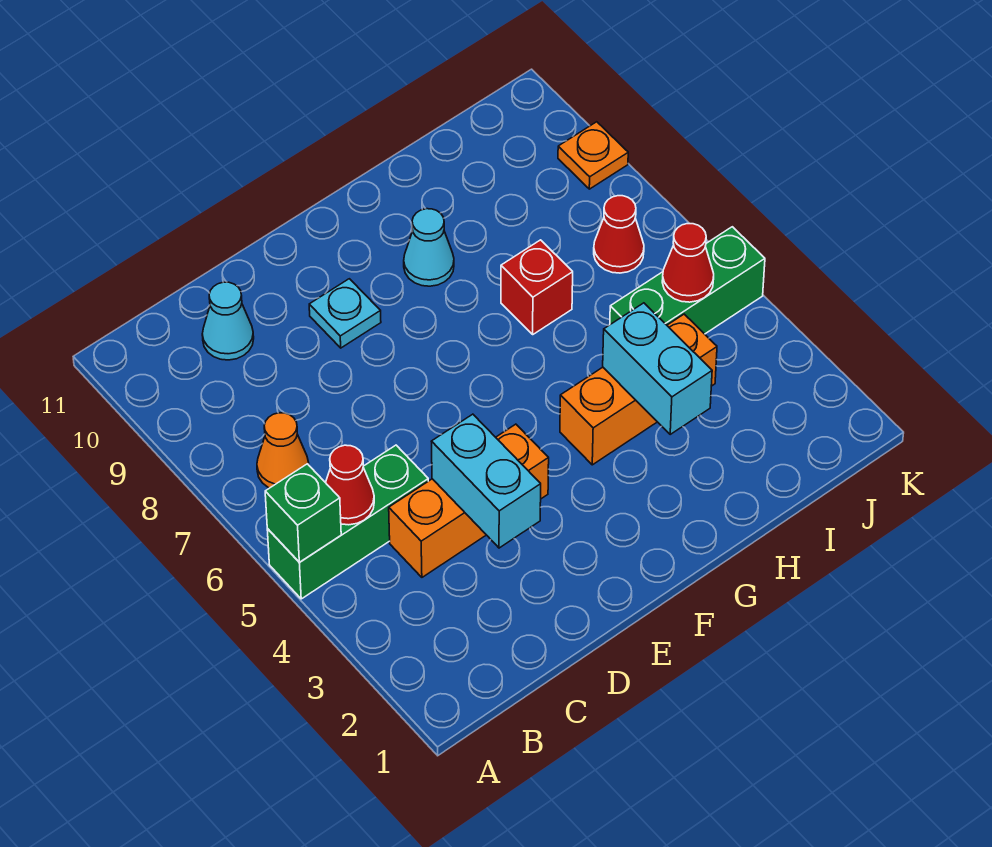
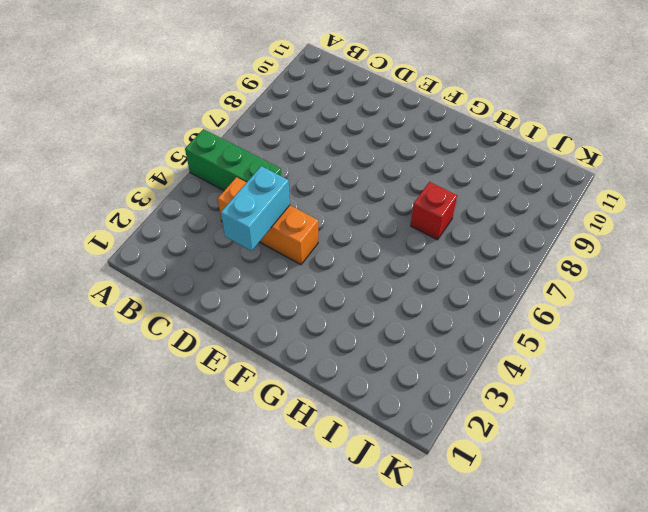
none -> orange 1x1 cone [257,413,309,488]
none -> cyan 1x1 cone [202,282,254,360]
none -> cyan 1x1 plate [309,279,381,348]

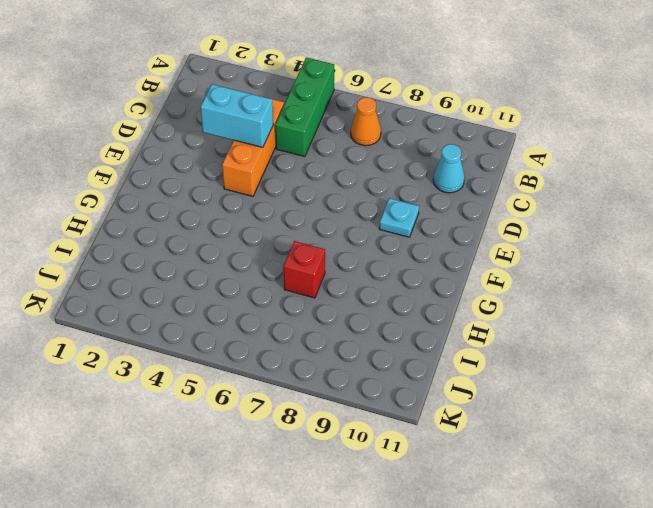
none -> orange 1x3 brick [560,314,717,465]
none -> cyan 1x1 cone [404,209,454,286]
none -> green 1x3 brick [610,227,765,334]

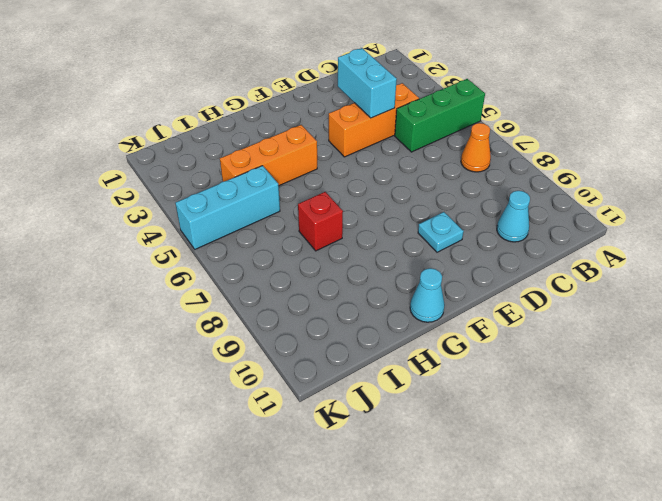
cyan 1x1 cone [410,268,445,322] -> cyan 1x1 cone moved to [404,209,454,286]
cyan 1x3 brick [175,166,280,249] -> green 1x3 brick [610,227,765,334]
none -> red 1x1 cone [594,196,644,273]
none -> orange 1x1 plate [558,122,628,189]
none -> green 1x1 brick [265,464,341,562]

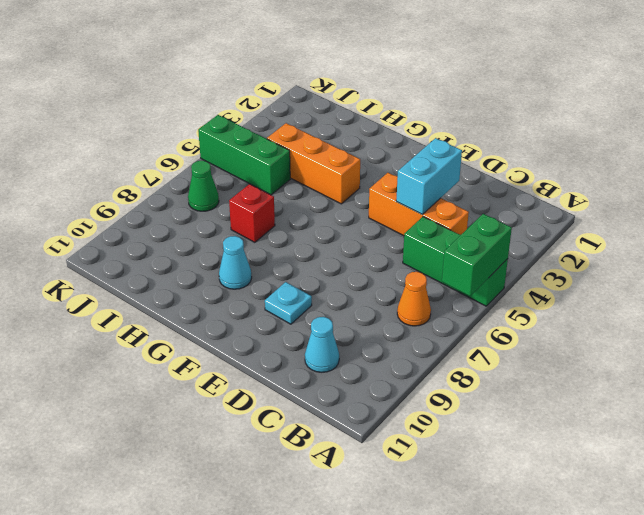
green 1x2 brick [442,214,512,296] -> green 1x1 brick [265,464,341,562]
green 1x1 cone [188,161,219,211] -> red 1x1 cone [594,196,644,273]
none -> orange 1x1 plate [558,122,628,189]
none -> red 1x1 cone [326,445,374,525]
none -> cyan 1x2 brick [603,303,712,434]

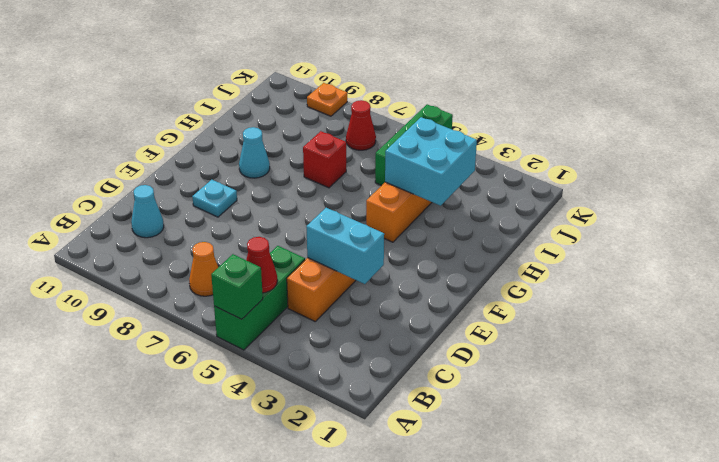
cyan 2x2 brick [385,117,477,206] -> cyan 1x2 brick [603,303,712,434]
none -> red 1x1 cone [662,224,714,302]

